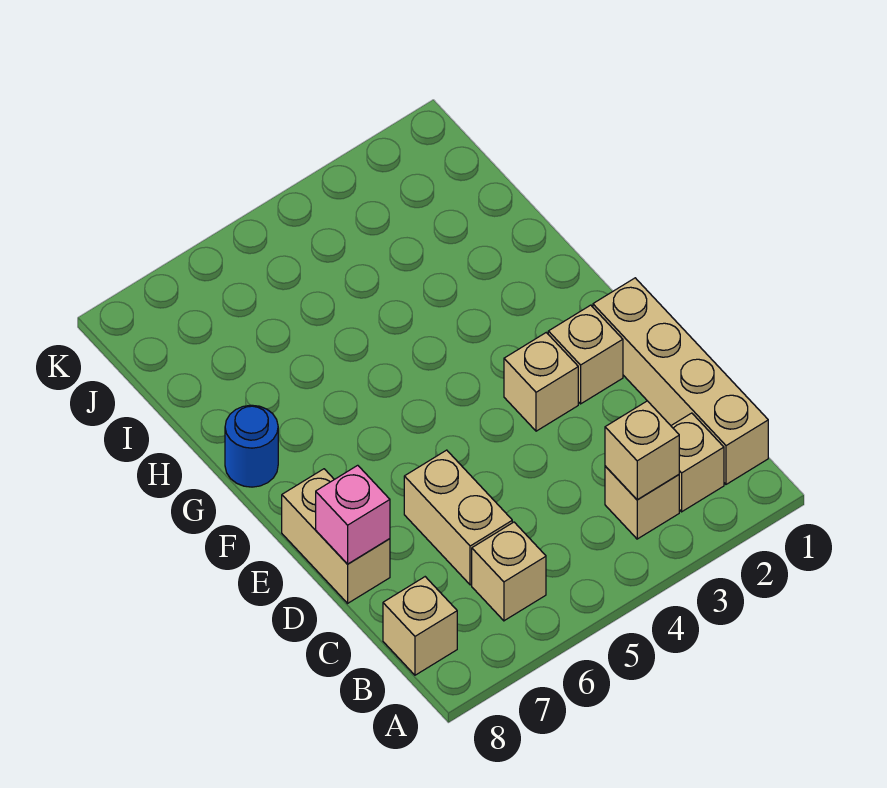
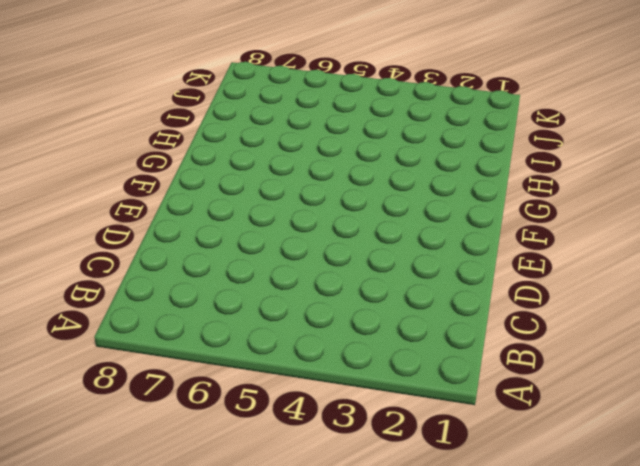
none -> tan 1x4 brick [593,278,768,484]
none -> tan 1x1 brick [671,413,724,512]
none -> tan 1x1 brick [605,466,679,539]

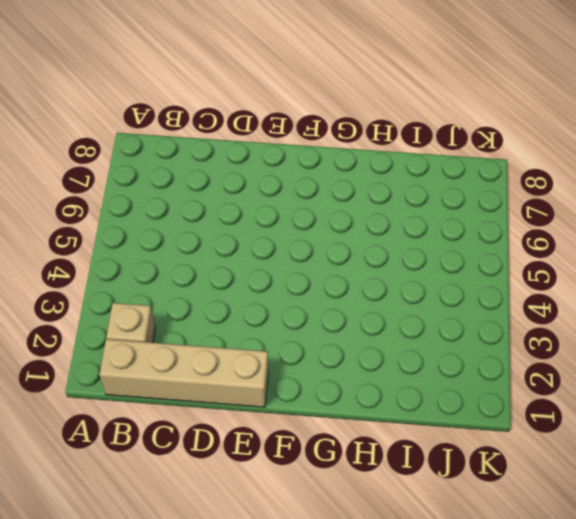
none -> tan 1x1 brick [605,466,679,539]
none -> tan 1x1 brick [472,522,546,621]
none -> tan 1x1 brick [383,577,457,675]

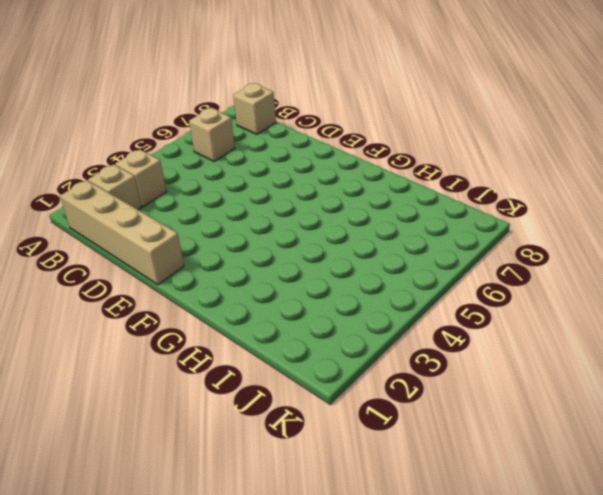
none -> tan 1x2 brick [404,450,512,585]
none -> tan 1x2 brick [282,469,390,603]
none -> tan 1x1 brick [548,305,623,404]

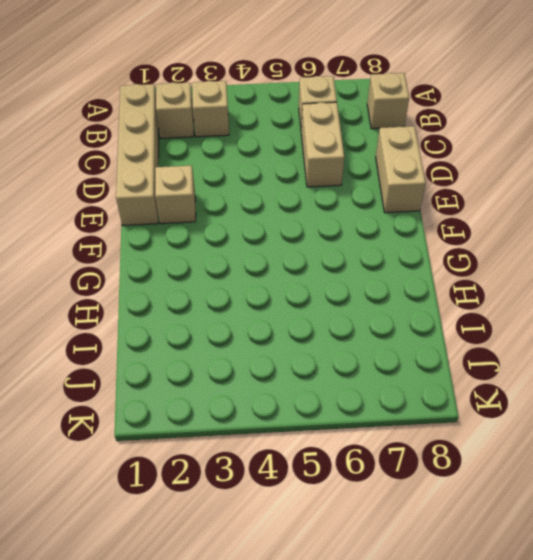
none -> tan 1x1 brick [504,333,578,431]
none -> blue 1x1 round brick [225,405,278,487]
none -> tan 1x1 brick [605,401,679,500]

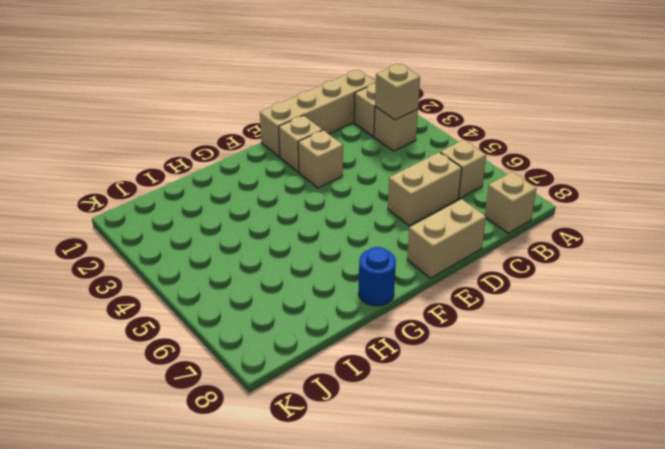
none -> pink 1x1 brick [316,465,390,564]

